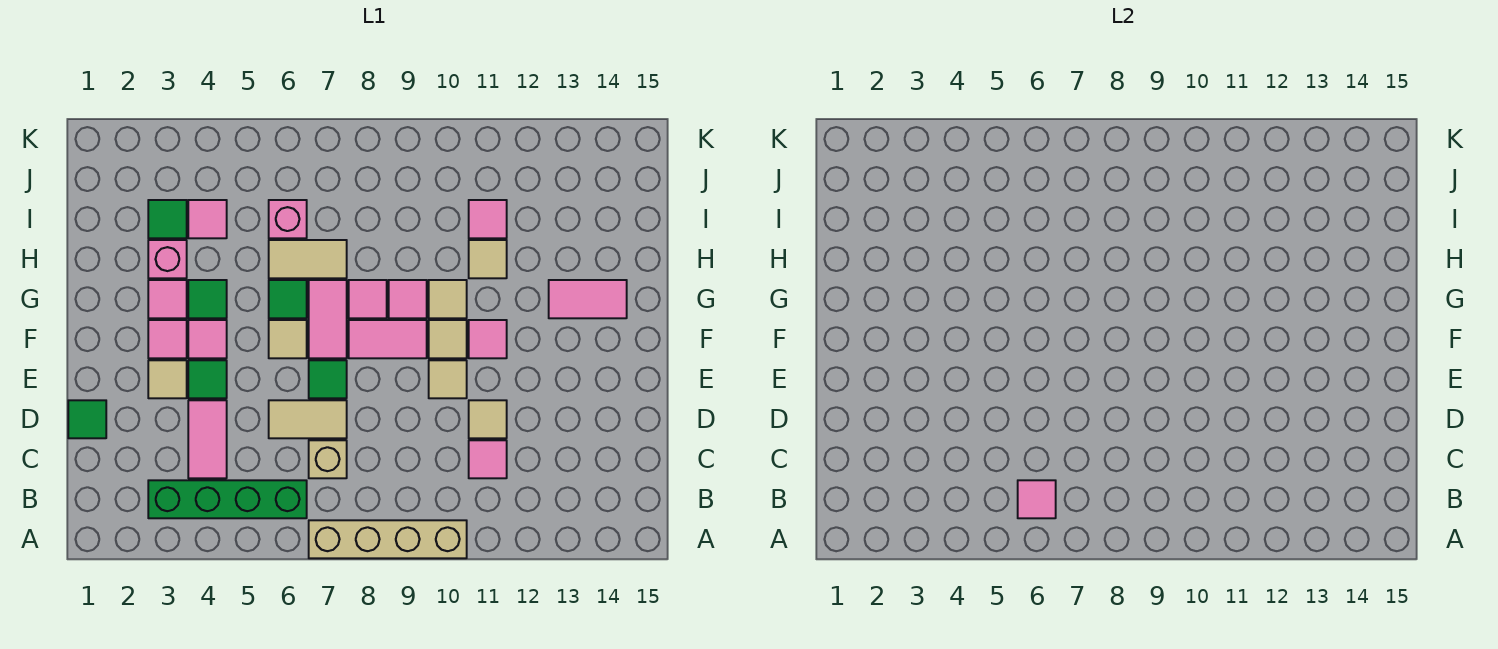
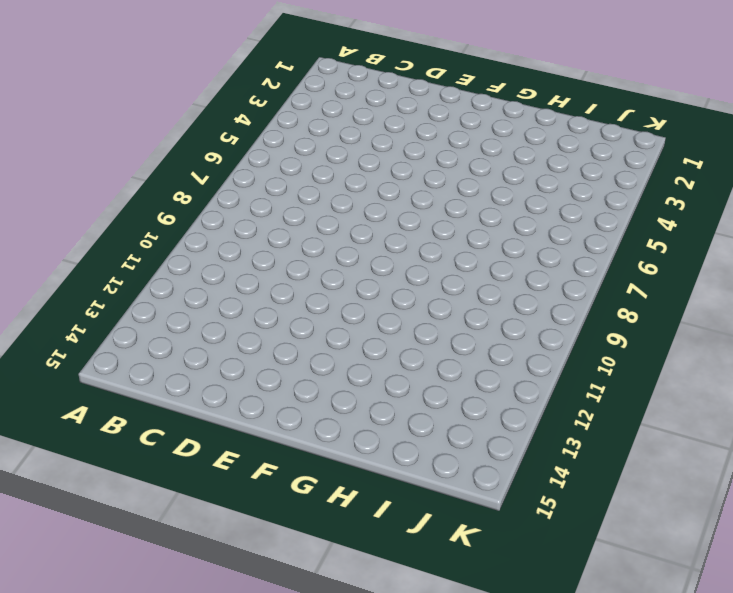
none -> tan 1x4 brick [309,520,467,558]
none -> green 1x4 brick [148,480,307,518]
none -> pink 1x2 tile [188,400,227,478]
none -> tan 1x1 brick [309,440,347,478]

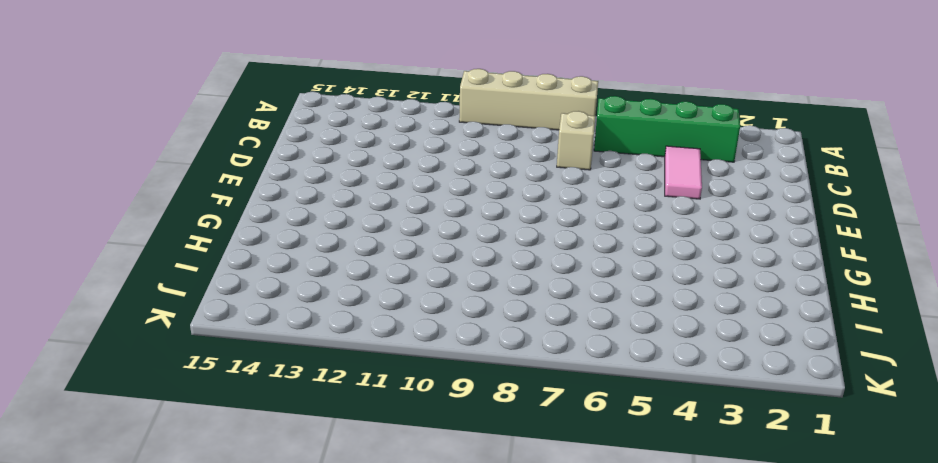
none -> pink 1x1 tile [469,440,507,478]
none -> green 1x1 tile [68,400,106,438]
none -> tan 1x2 tile [269,400,347,438]
none -> tan 1x1 tile [469,400,507,438]

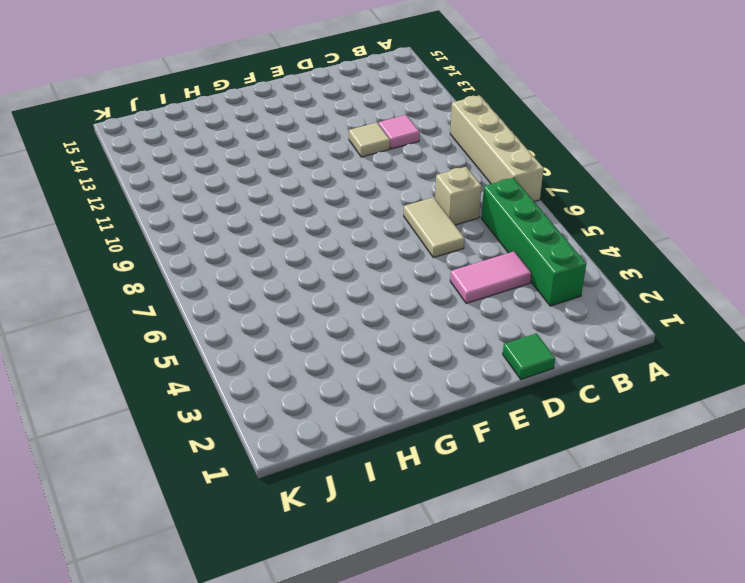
none -> tan 1x1 tile [148,360,187,398]
none -> green 1x1 tile [188,360,227,398]
none -> green 1x1 tile [309,360,347,398]
none -> tan 1x1 tile [429,360,467,398]

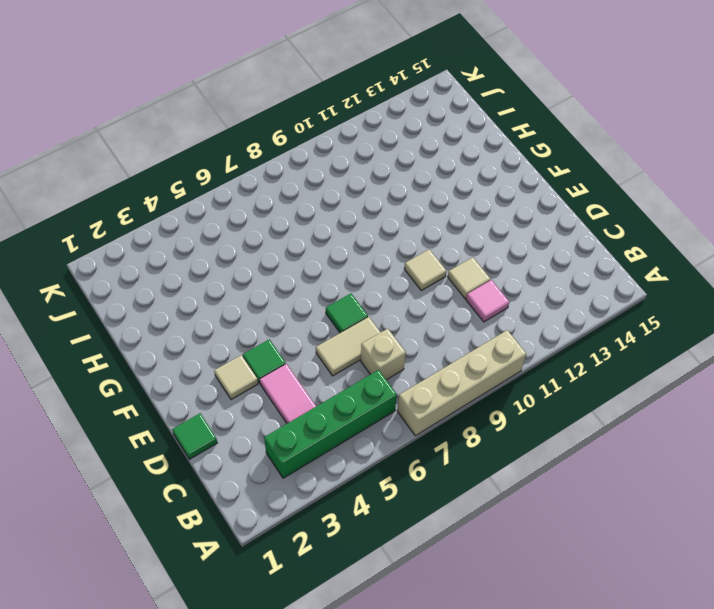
none -> pink 1x1 tile [148,320,187,358]
none -> pink 1x1 tile [188,320,227,358]
none -> tan 1x1 tile [269,320,307,358]
none -> pink 1x2 tile [309,280,347,358]

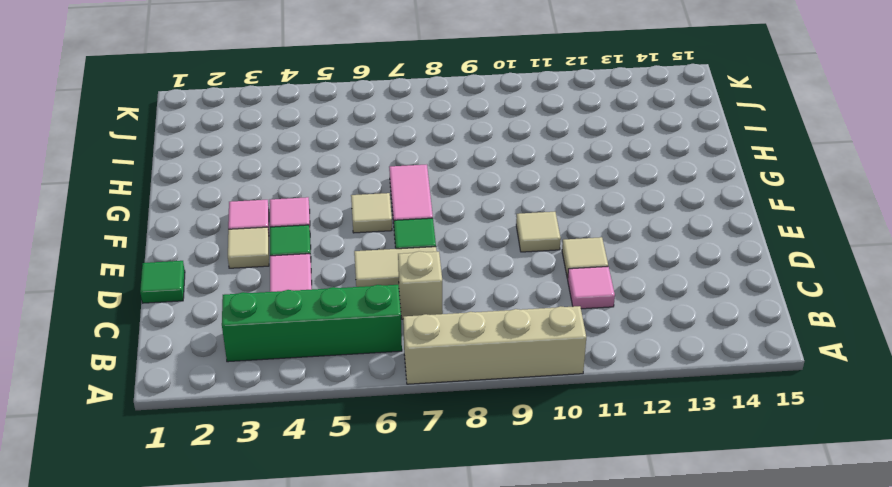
none -> pink 1x2 tile [349,320,427,358]
none -> tan 1x1 tile [429,320,467,358]
none -> pink 1x1 tile [469,320,507,358]
none -> pink 1x1 tile [148,280,187,318]

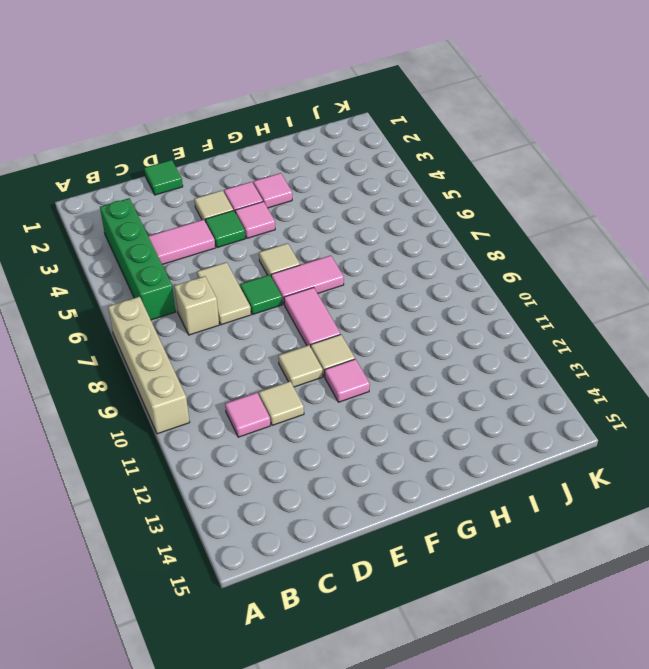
none -> green 1x1 tile [188,280,227,318]
none -> green 1x1 tile [269,280,307,318]
none -> pink 1x1 tile [349,280,387,318]
none -> pink 1x1 tile [389,280,427,318]

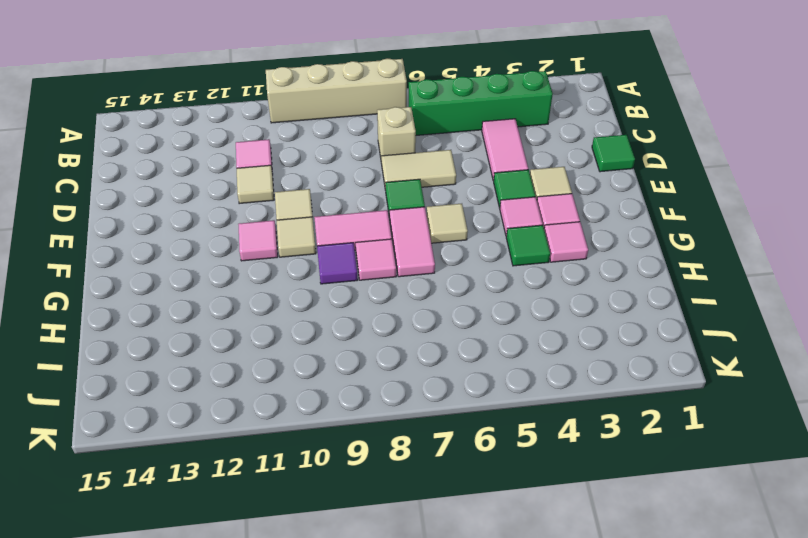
purple 1x1 tile [317,243,358,284] -> pink 1x1 tile [389,280,427,318]
none -> green 1x1 tile [269,280,307,318]
none -> tan 1x1 tile [429,280,467,318]
none -> pink 1x2 tile [549,280,627,318]
none -> pink 1x1 brick [148,240,187,278]

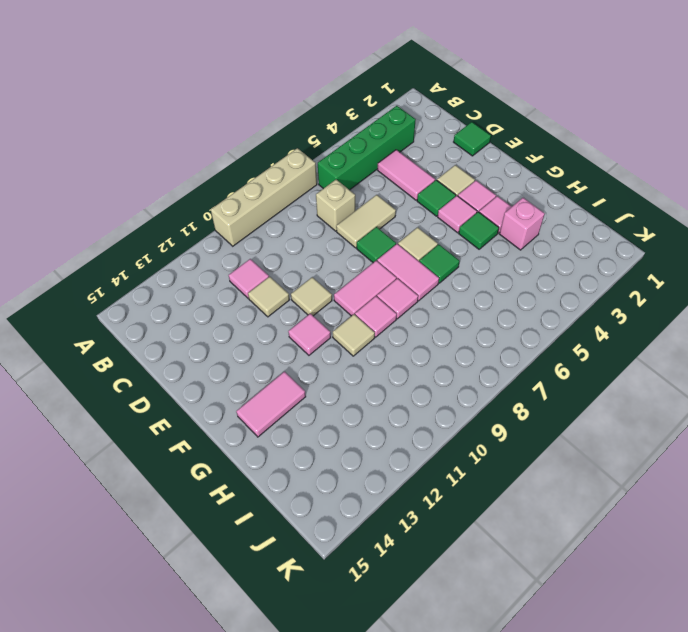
none -> tan 1x1 tile [429,320,467,358]
none -> tan 1x2 tile [269,240,347,278]
none -> tan 1x1 tile [469,240,507,278]
none -> green 1x1 tile [148,200,187,238]

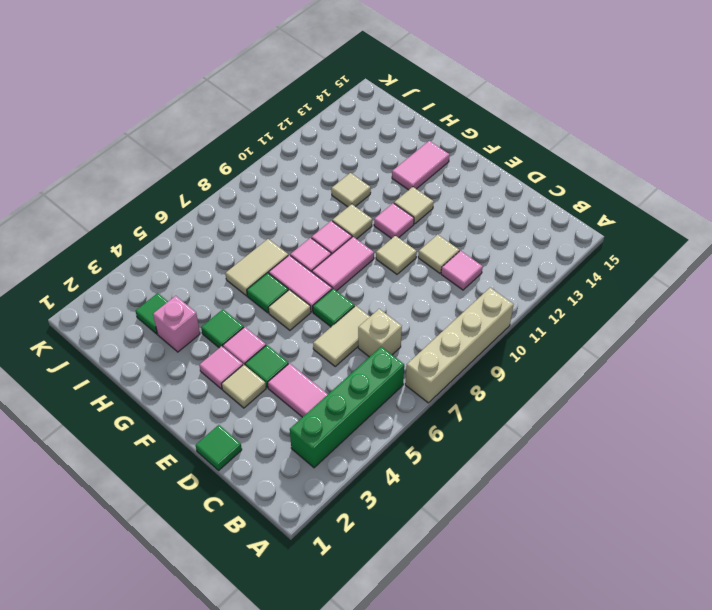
tan 1x1 tile [394,187,434,224] -> tan 1x1 tile moved to [429,320,467,358]
none -> pink 1x1 tile [148,280,187,318]
none -> pink 1x1 tile [188,200,227,238]
none -> pink 1x1 brick [269,200,307,238]
none -> pink 1x1 tile [469,200,507,238]

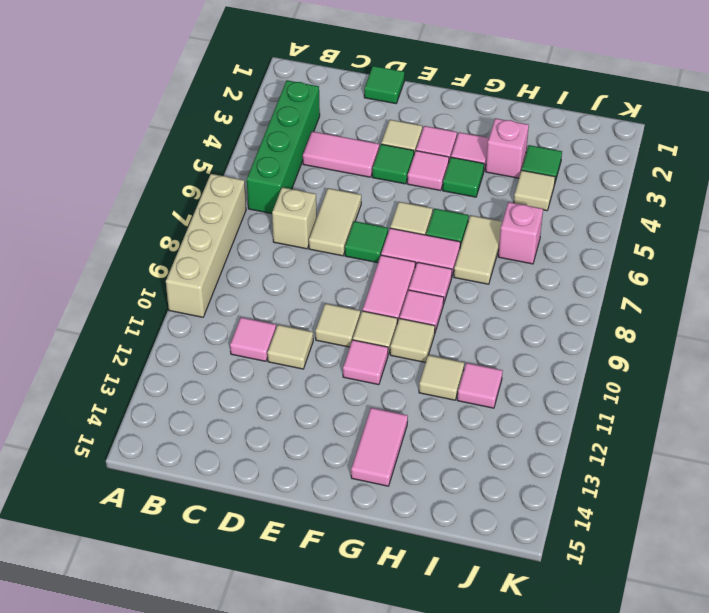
tan 1x1 tile [514,170,555,211] -> pink 1x1 tile [188,200,227,238]
none -> pink 1x1 tile [1018,480,1056,518]

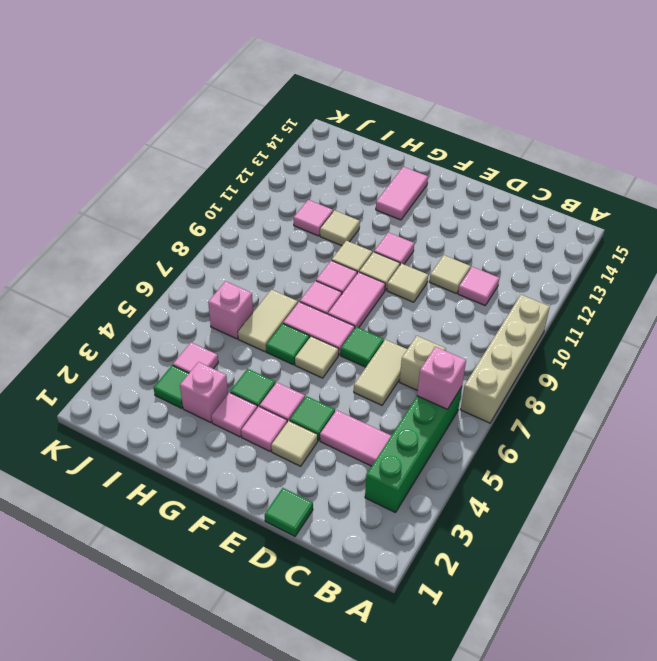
pink 1x1 brick [417,347,466,409] -> pink 1x1 tile [1018,480,1056,518]

